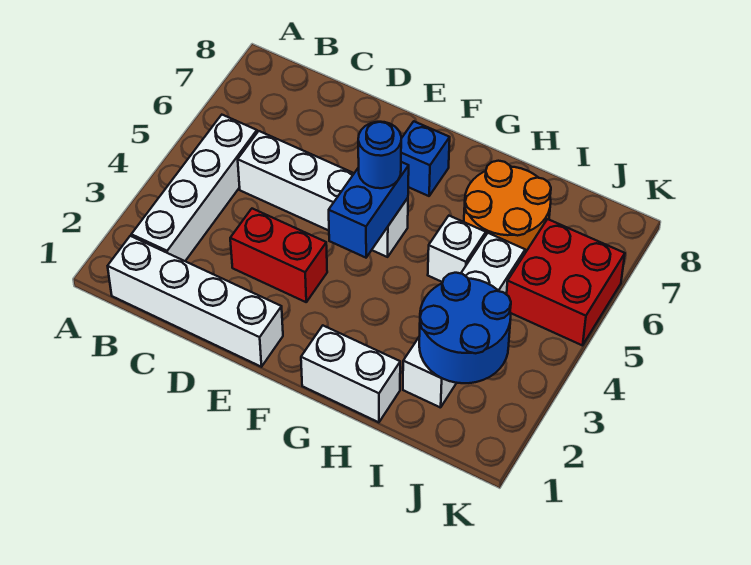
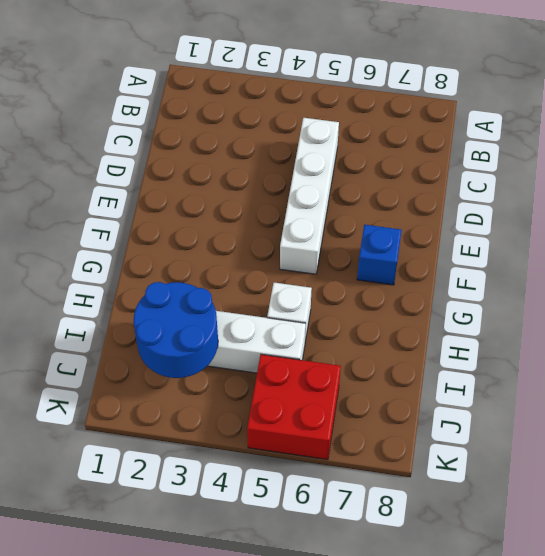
none -> white 1x4 brick [108,236,283,367]
none -> white 1x4 brick [131,115,257,261]
none -> red 1x2 brick [230,209,327,302]

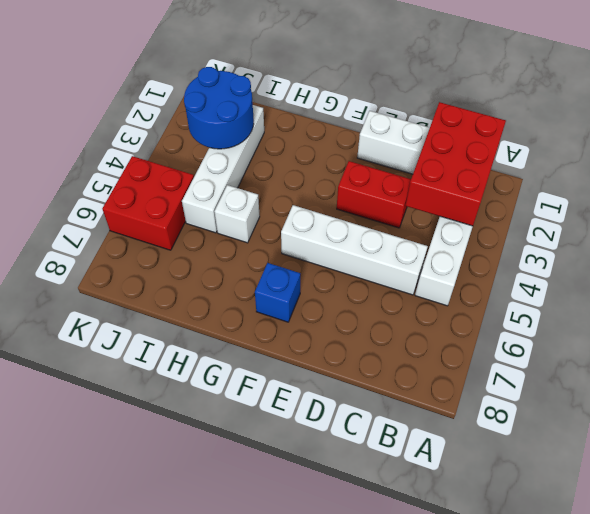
red 2x3 brick [406,102,506,226] -> none
none -> white 1x2 brick [301,326,400,422]
none -> orange 2x2 round brick [464,161,551,253]
none -> blue 1x2 brick [329,162,409,258]

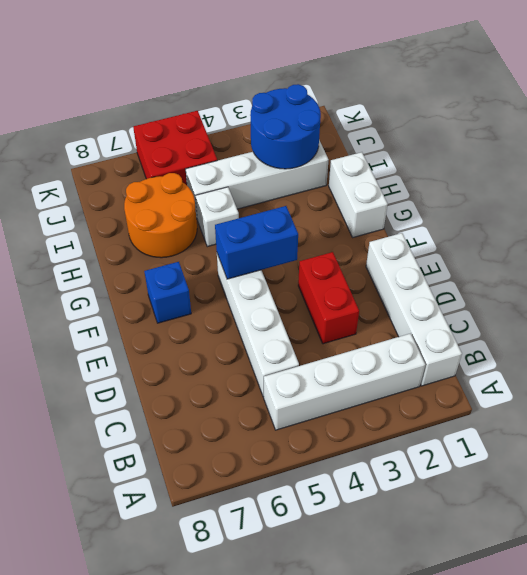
none -> blue 1x1 round brick [358,122,401,188]

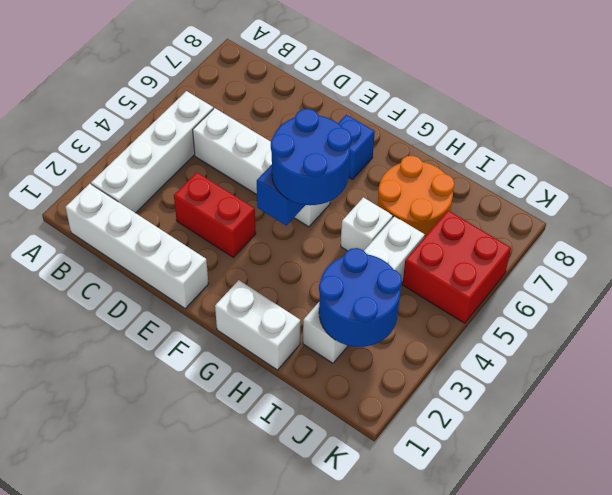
blue 2x2 round brick [271,109,351,205] -> blue 1x1 round brick [358,122,401,188]

